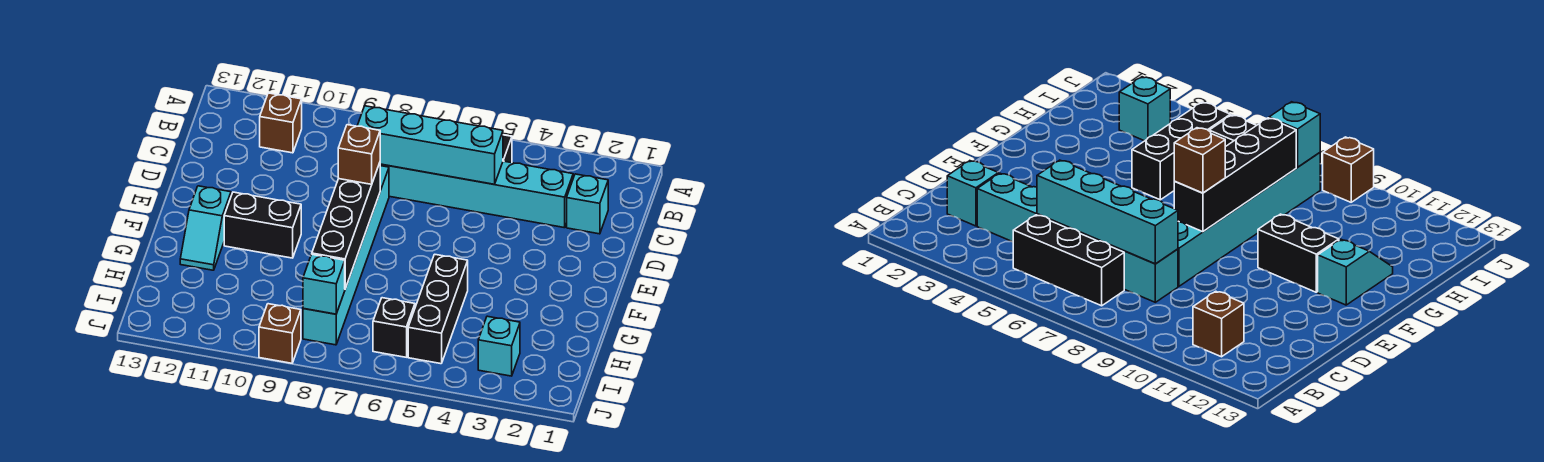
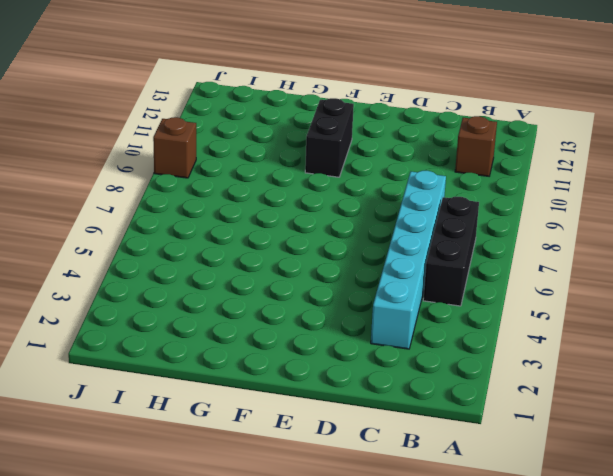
none -> cyan 1x1 brick [567,174,608,234]
none -> cyan 1x6 brick [303,166,389,345]
none -> cyan 1x2 slope [180,186,231,270]

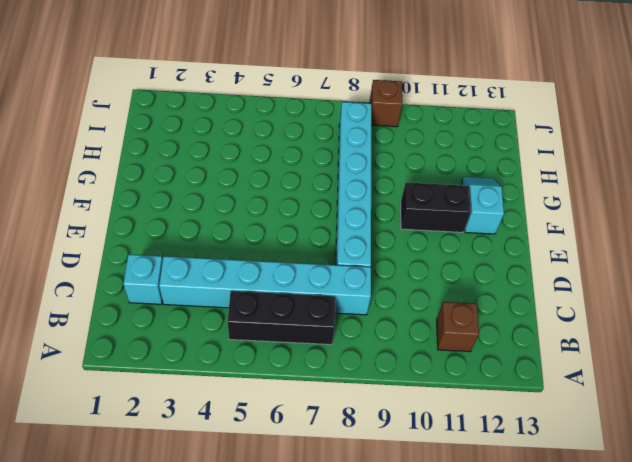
none -> black 1x3 brick [408,254,468,364]
none -> cyan 1x1 brick [478,316,520,376]
none -> black 1x1 brick [373,298,415,357]

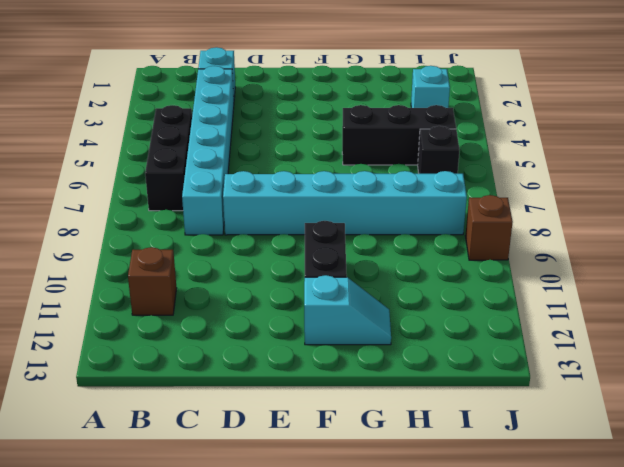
none -> cyan 1x4 brick [357,106,503,184]
none -> black 1x4 brick [312,163,380,288]
none -> cyan 1x1 brick [303,254,345,314]

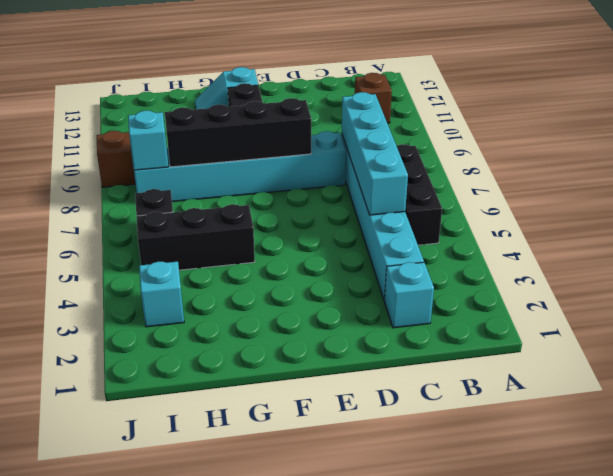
none -> brown 1x1 brick [338,125,380,184]

